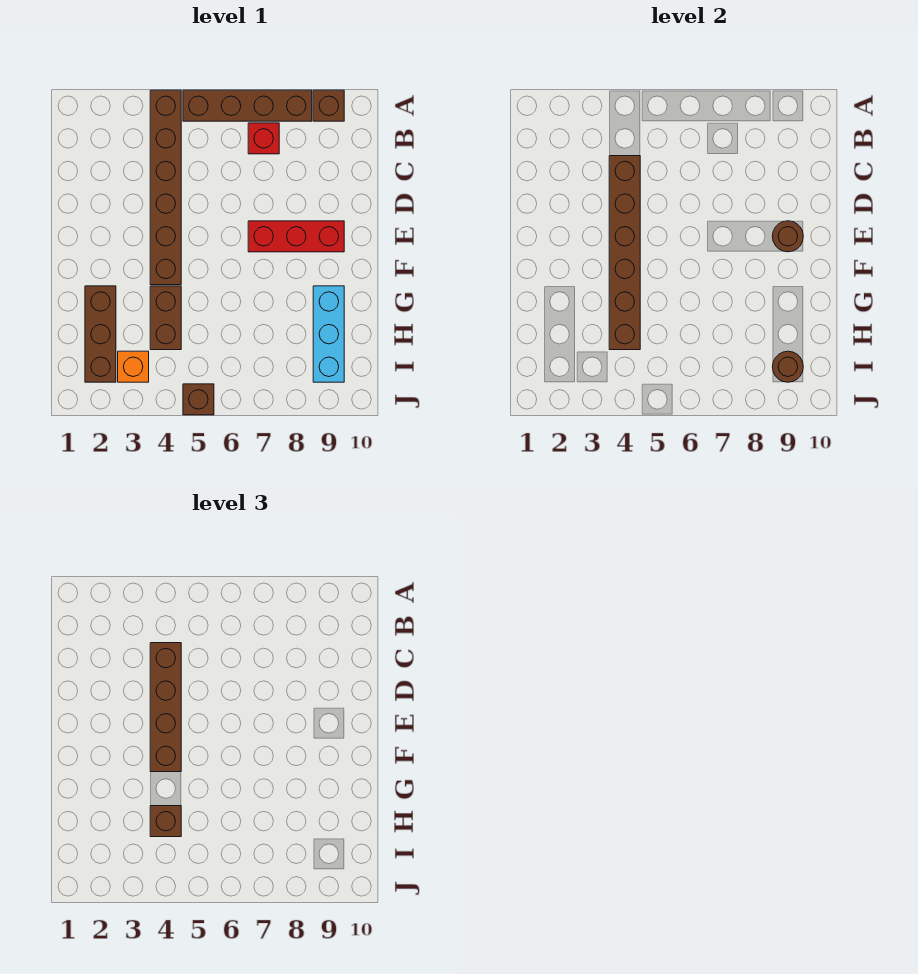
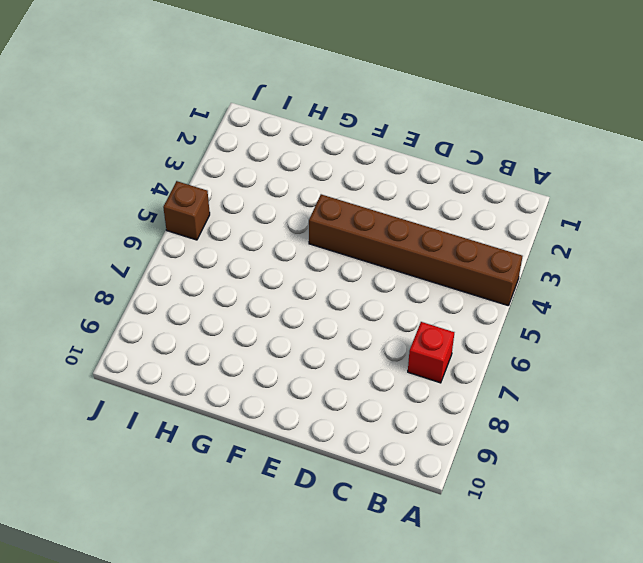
none -> brown 1x4 brick [183,90,312,121]
none -> brown 1x1 brick [313,90,344,121]
none -> red 1x3 brick [248,221,344,252]

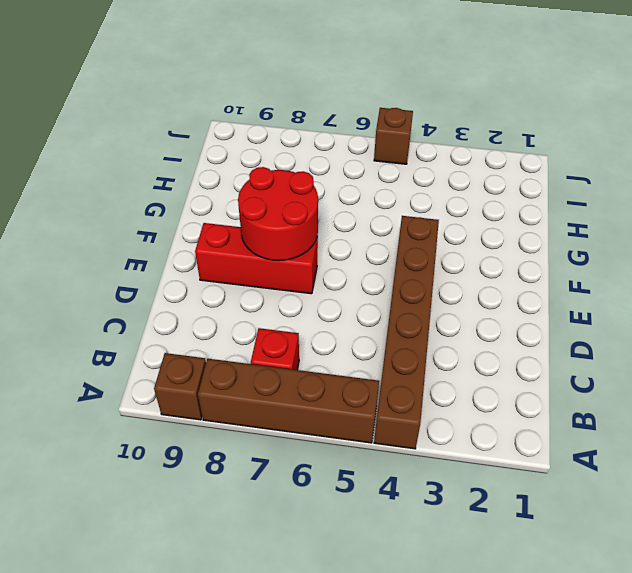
red 2x2 round brick [238,167,318,261] -> none
none -> brown 1x3 brick [85,286,116,382]
none -> brown 1x2 brick [150,286,181,350]
none -> cyan 1x3 brick [313,286,344,382]

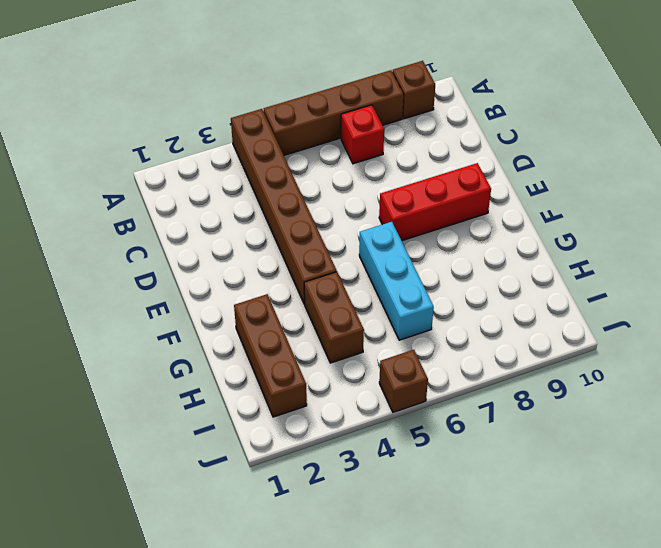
cyan 1x3 brick [359,222,434,340] -> cyan 1x3 brick moved to [313,286,344,382]
none -> orange 1x1 brick [118,351,149,382]
none -> brown 1x6 brick [609,156,640,350]
none -> brown 1x1 round brick [772,221,803,252]

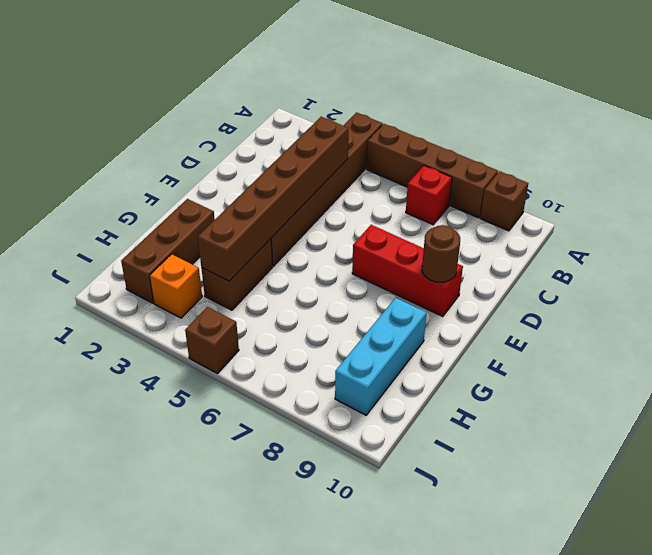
none -> brown 1x1 round brick [772,351,803,382]
none -> brown 1x4 brick [150,643,181,772]
none -> brown 1x1 brick [150,806,181,837]

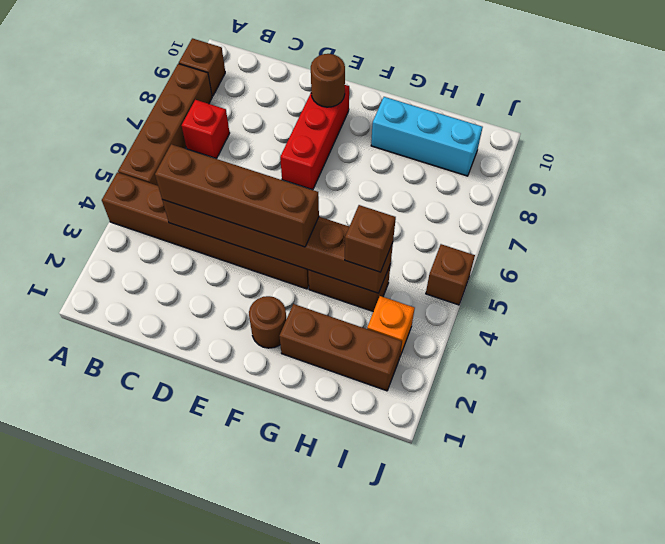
brown 1x1 round brick [249,296,286,348] -> brown 1x1 round brick moved to [772,351,803,382]

